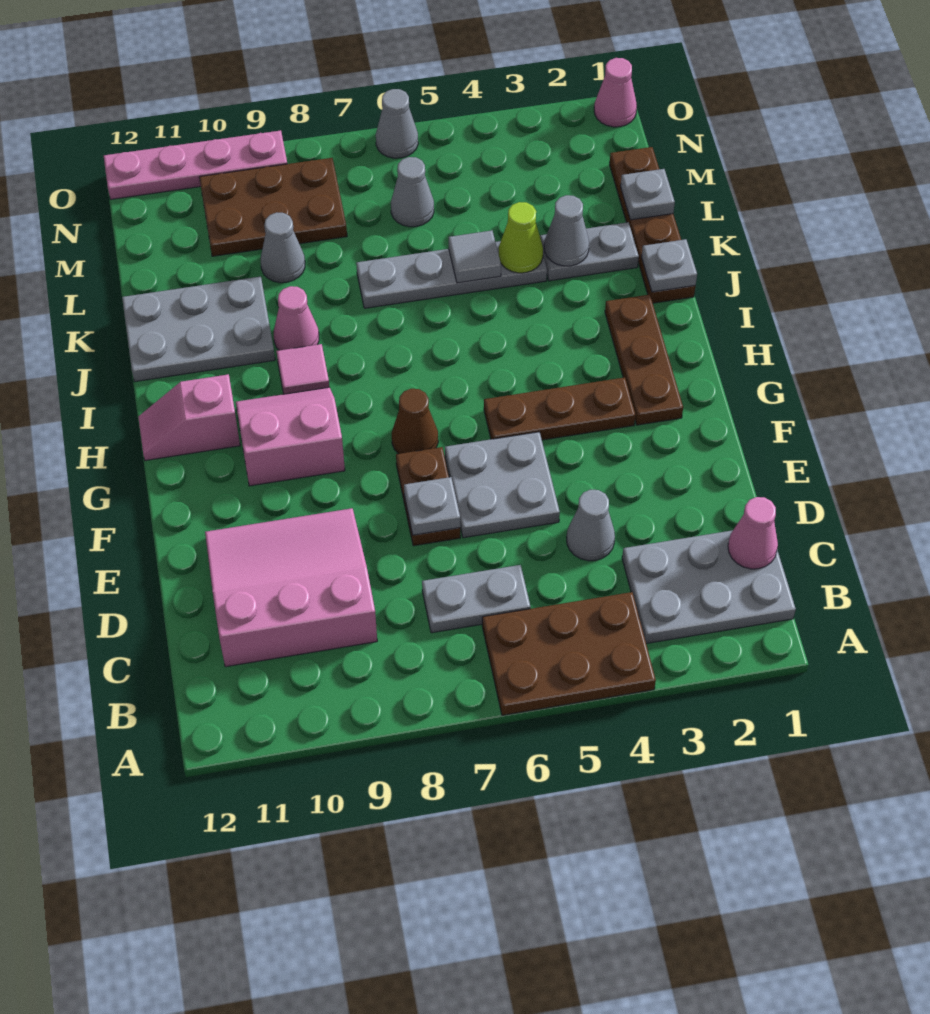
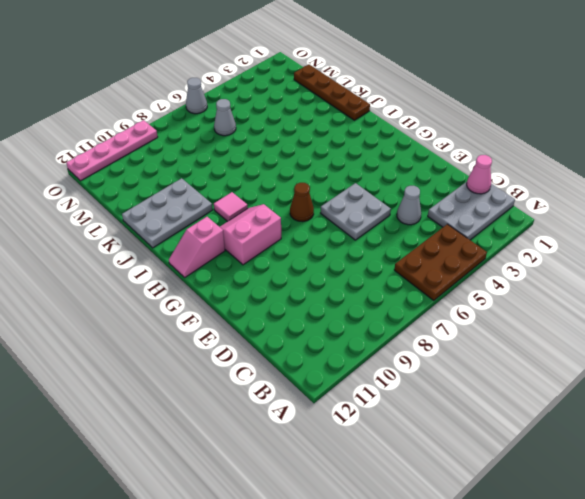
none -> grey 1x2 plate [422,565,531,633]
none -> pink 3x3 slope [205,508,377,667]
none -> brown 1x2 plate [396,447,460,546]
none -> brown 1x3 plate [605,295,683,425]

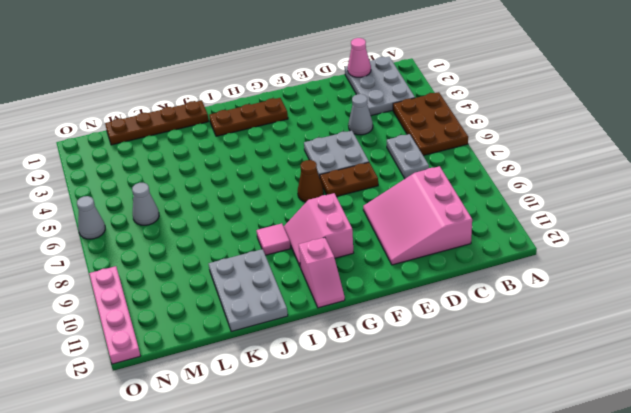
none -> brown 1x3 plate [484,377,635,440]
none -> pink 1x1 cone [274,286,319,350]
none -> grey 1x2 plate [540,222,639,281]
none -> grey 1x4 plate [356,241,547,308]

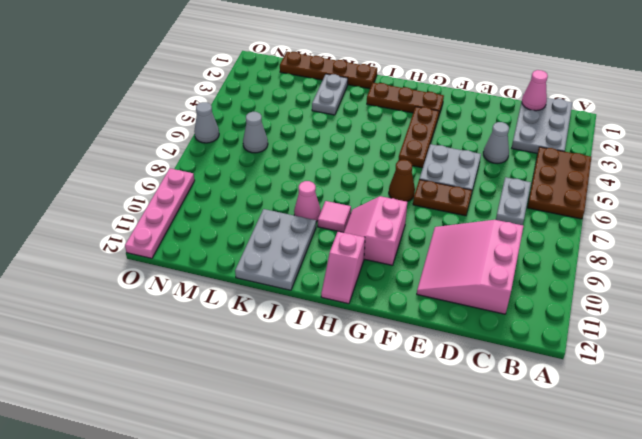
none -> grey 1x4 plate [356,241,547,308]
none -> grey 1x1 cone [261,212,305,283]
none -> brown 2x3 plate [199,158,347,256]
none -> pink 1x1 cone [594,58,637,127]

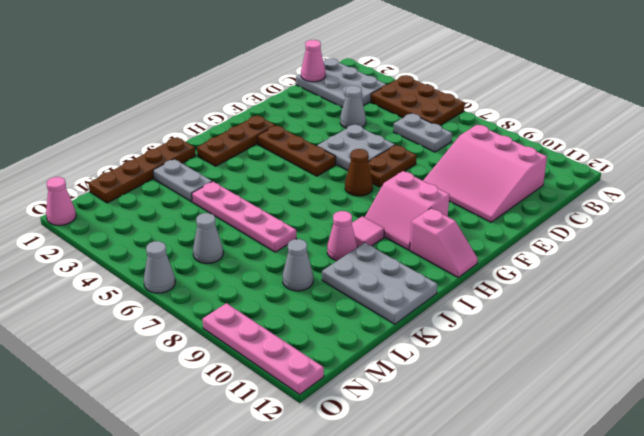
pink 1x4 plate [192,182,296,252] -> grey 1x4 plate [356,241,547,308]
none -> brown 2x3 plate [199,158,347,256]
none -> grey 1x1 plate [404,477,460,535]
none -> grey 1x1 plate [641,239,697,292]
none -> grey 1x1 cone [544,195,589,266]

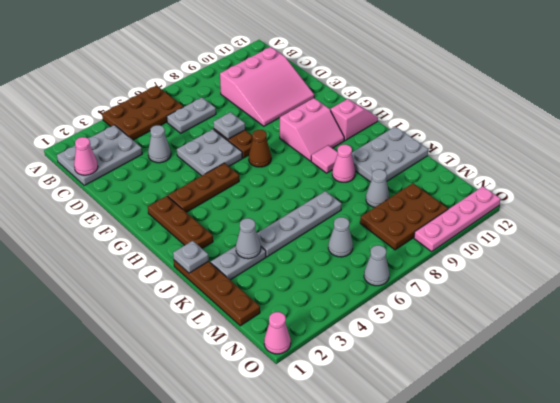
none -> lime 1x1 cone [499,202,543,273]
none -> grey 1x1 tile [449,231,501,283]
none -> grey 1x1 plate [621,169,675,220]

